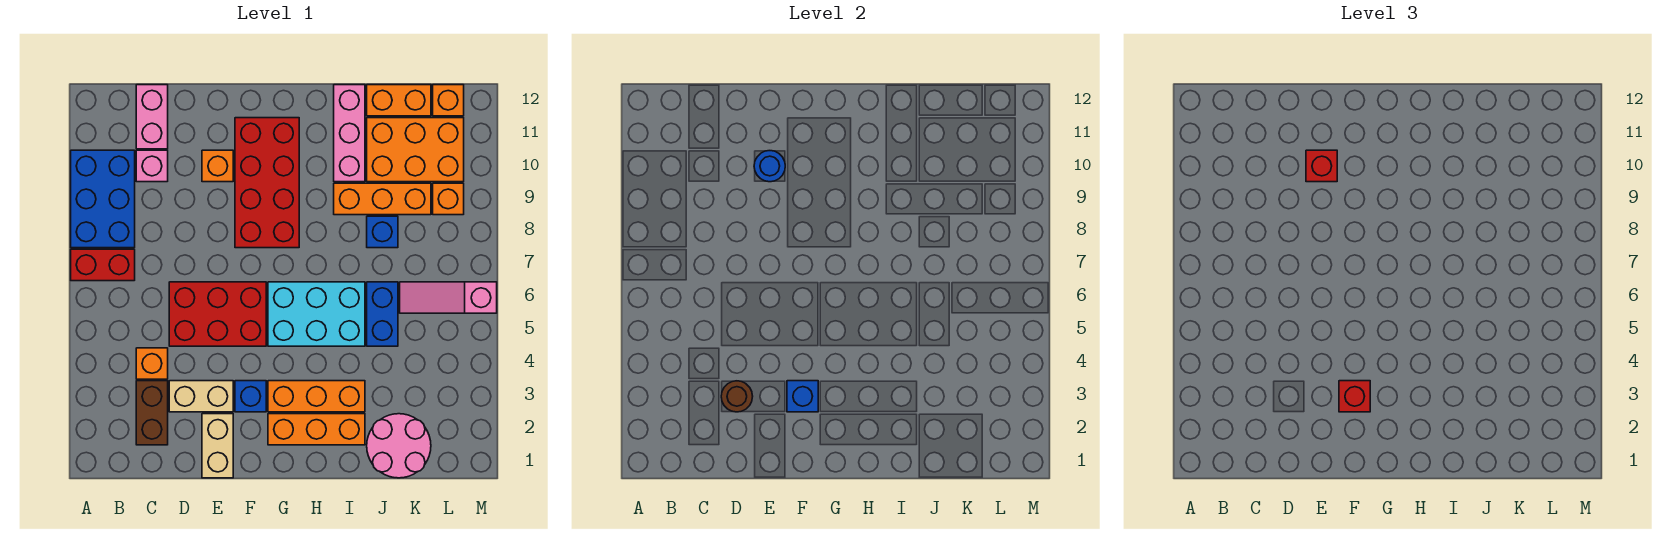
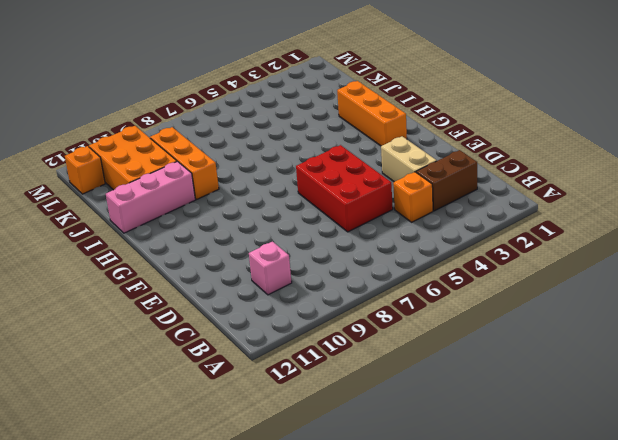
none -> red 1x2 brick [71,249,135,281]
none -> blue 2x3 brick [71,150,135,248]
none -> pink 1x2 brick [136,85,168,149]
none -> tan 1x2 brick [202,414,233,478]

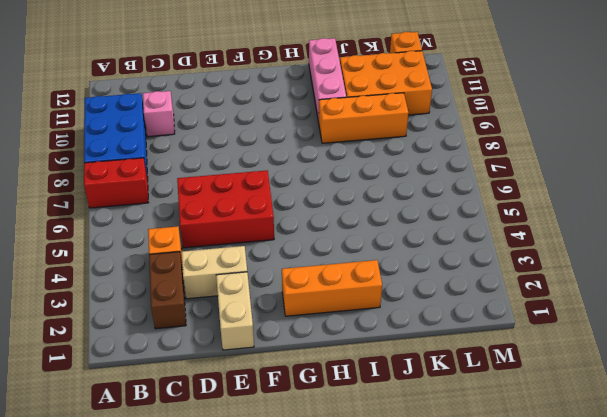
none -> pink 1x2 brick [136,85,168,149]
none -> orange 1x1 brick [202,150,233,182]
none -> blue 1x1 brick [235,381,266,412]
none -> red 2x4 brick [235,118,299,248]

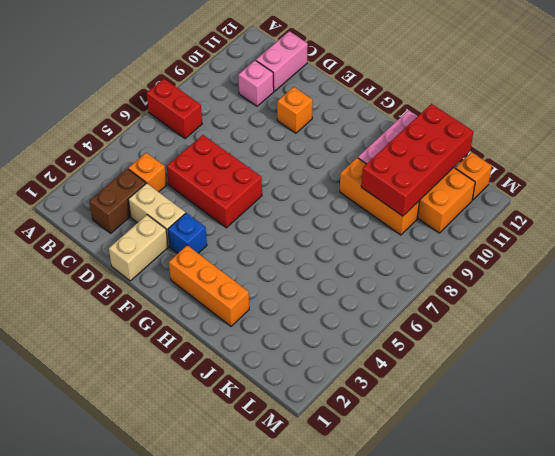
red 2x4 brick [361,104,473,216] -> red 2x4 brick moved to [235,118,299,248]
none -> blue 2x3 brick [71,150,135,248]
none -> orange 1x3 brick [268,381,365,412]
none -> cyan 2x3 brick [268,282,365,346]
none -> pink 2x2 round brick [367,414,431,478]

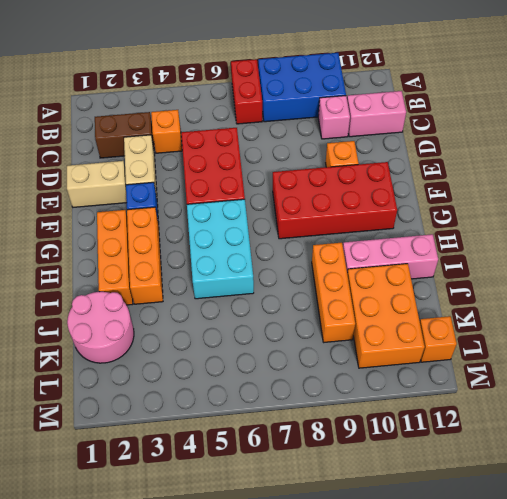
none -> blue 1x2 brick [367,282,398,346]
none -> blue 1x1 brick [367,216,398,248]
none -> orange 1x2 brick [367,85,431,116]
none -> pink 1x3 slope [400,282,497,313]

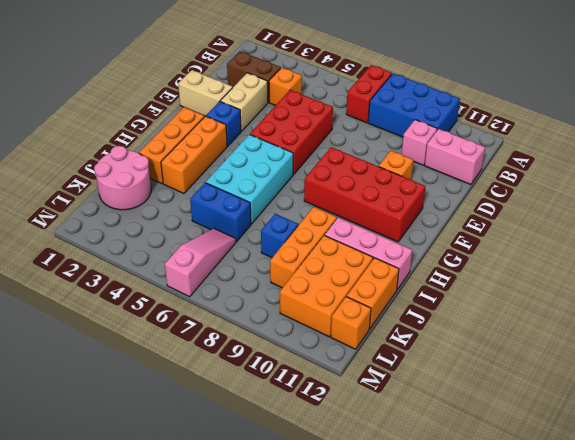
none -> orange 1x1 brick [433,183,464,215]
none -> brown 1x1 round brick [721,381,753,412]
none -> blue 1x1 round brick [754,151,785,182]
none -> blue 1x1 brick [787,381,818,412]

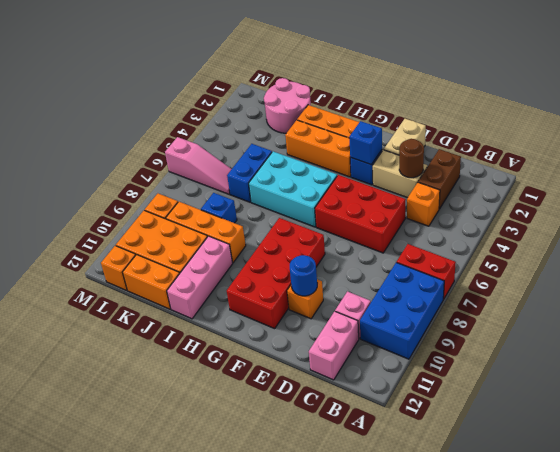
none -> red 1x1 brick [1306,150,1337,182]
none -> red 1x1 brick [1339,381,1370,412]

